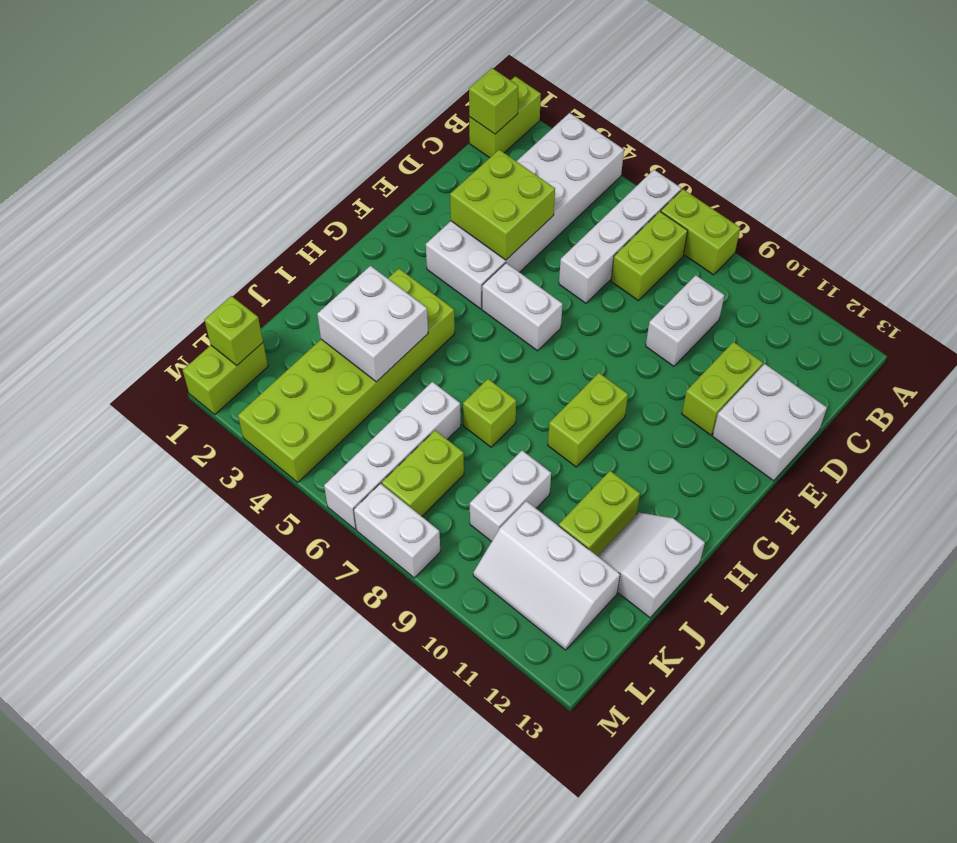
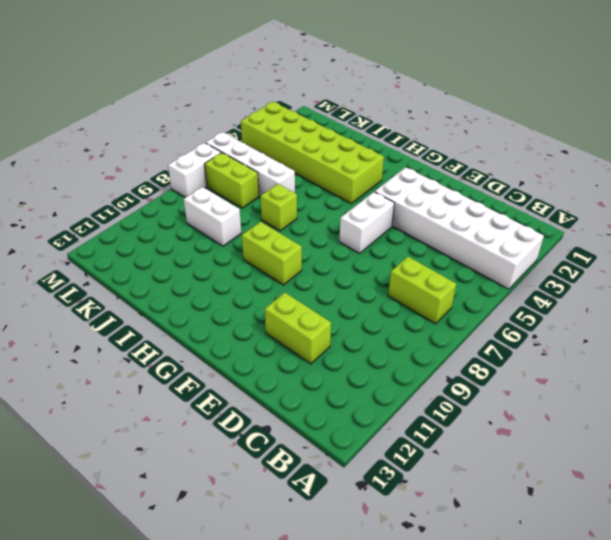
none -> lime 1x2 brick [469,76,541,158]
none -> white 1x4 brick [559,170,681,303]
none -> lime 1x2 brick [661,189,740,275]

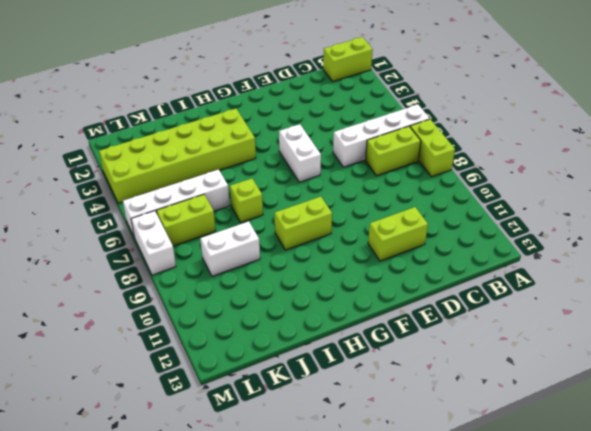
none -> white 2x6 brick [426,113,624,309]
none -> white 1x2 brick [646,275,725,366]
none -> white 2x2 brick [713,364,827,481]

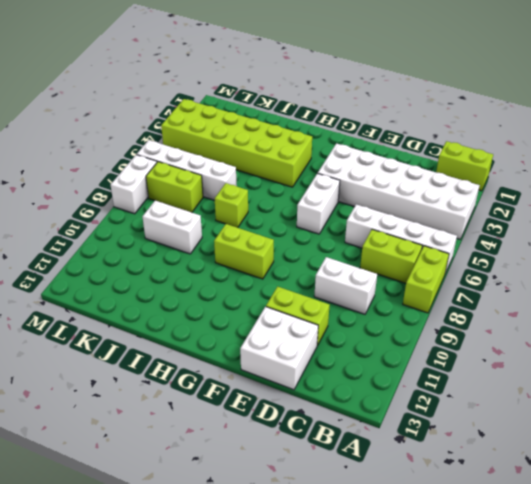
none -> lime 1x2 brick [559,471,640,556]
none -> white 2x2 slope [598,512,705,618]
none -> white 2x3 slope [473,501,620,650]

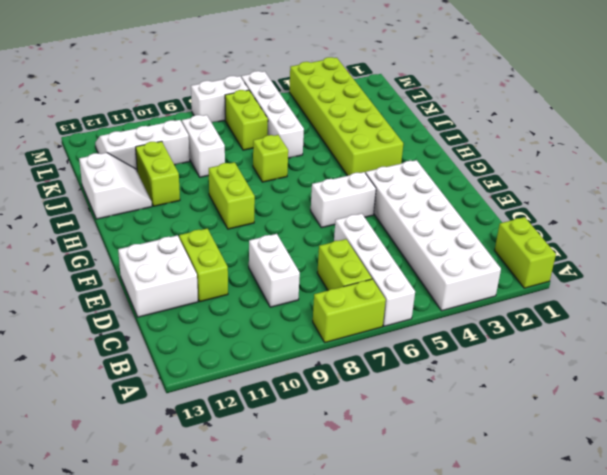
none -> lime 1x2 brick [183,343,268,414]
none -> lime 1x1 brick [469,68,518,134]
none -> lime 2x2 brick [450,150,555,260]

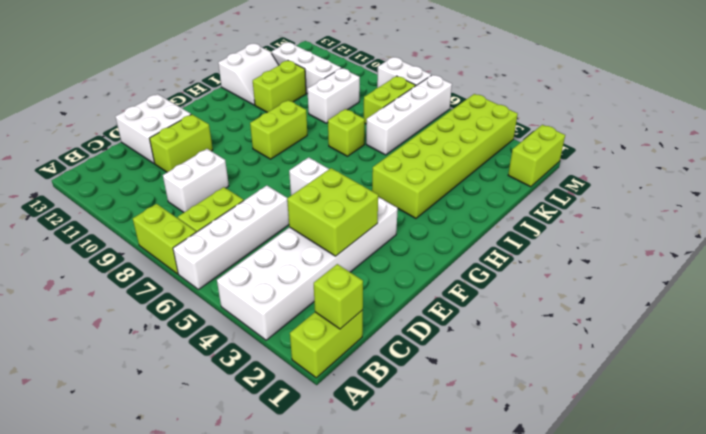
none -> white 2x2 brick [317,266,428,382]
none -> lime 1x1 brick [204,296,263,365]

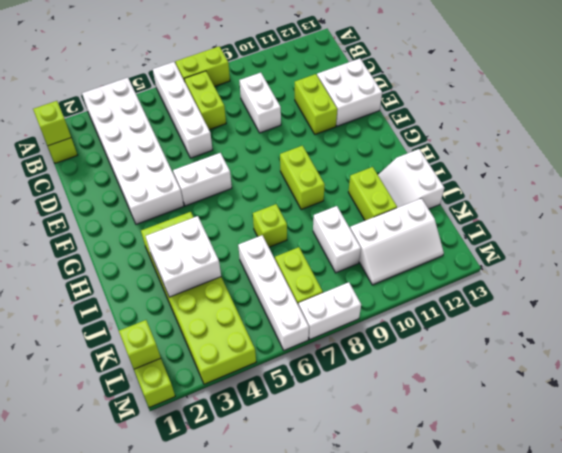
none -> lime 2x2 brick [450,150,555,260]

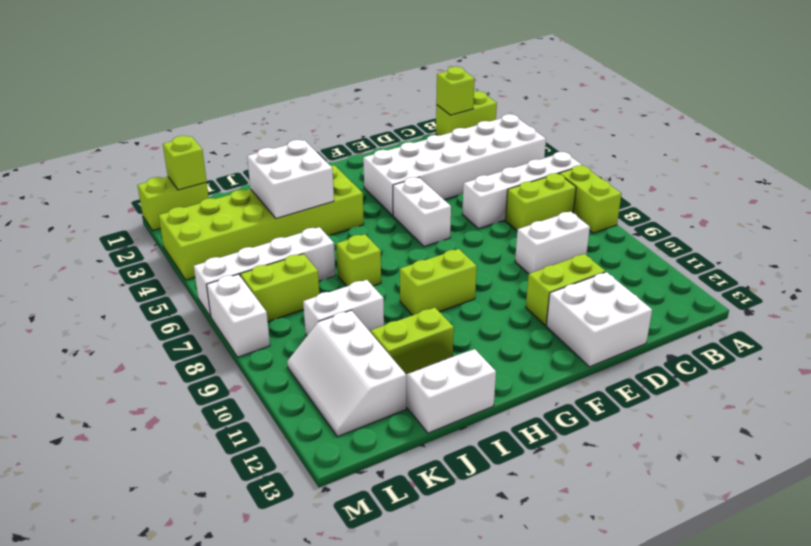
none -> lime 2x2 brick [450,150,555,260]

